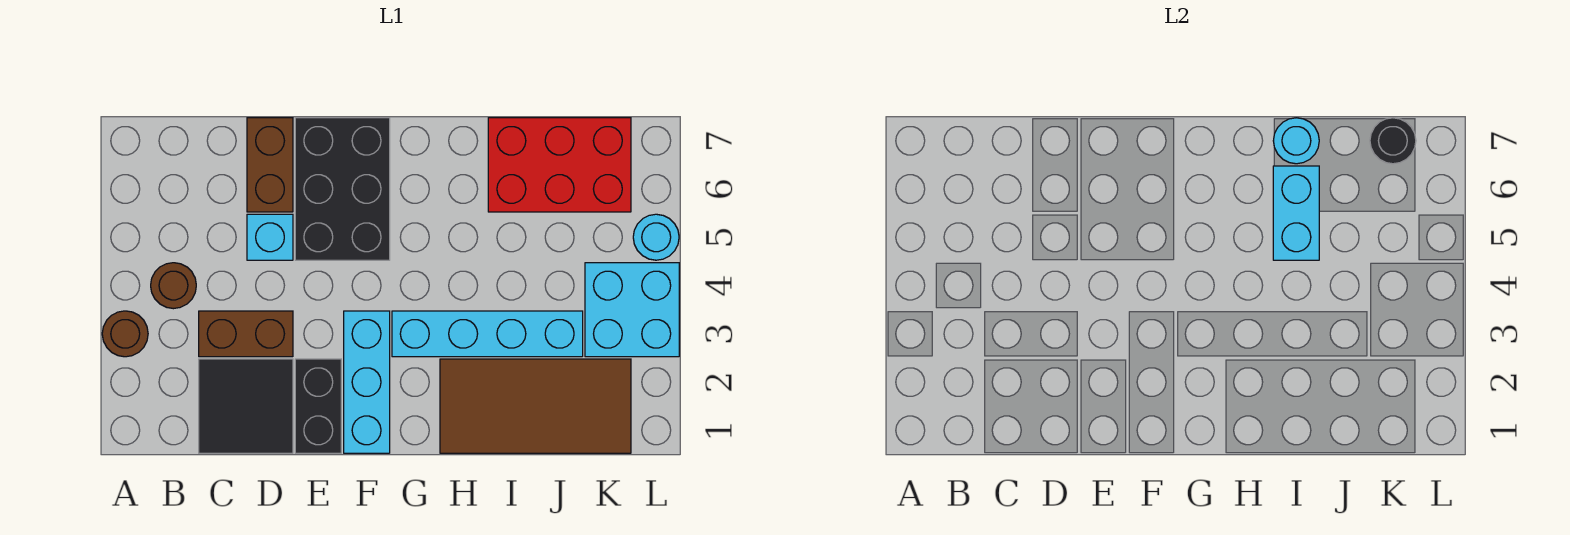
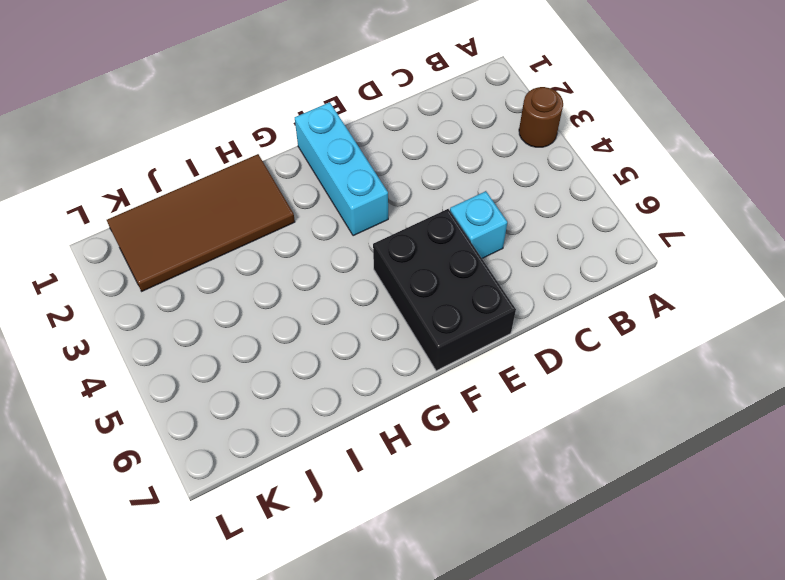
none -> brown 1x1 round brick [151,263,196,309]
none -> black 2x2 tile [199,359,293,453]
none -> brown 1x2 brick [199,311,293,357]

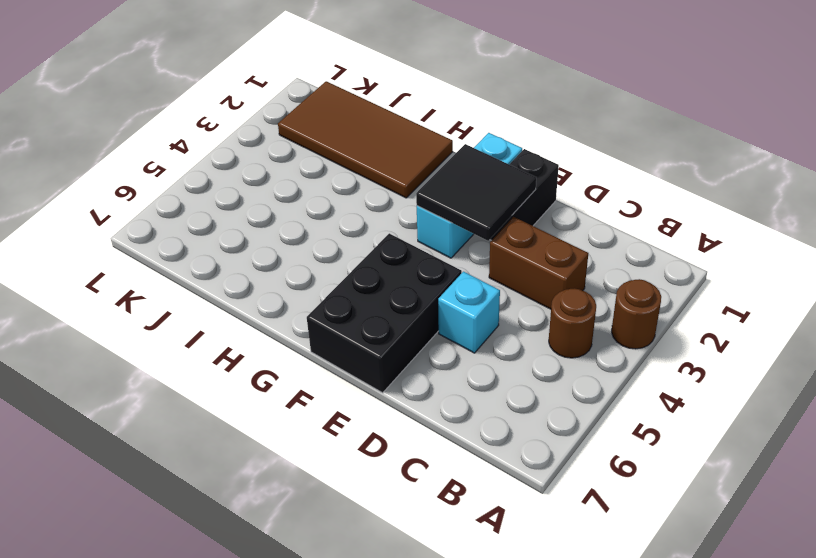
black 2x2 tile [416,144,536,241] -> black 2x2 tile moved to [199,359,293,453]
none -> brown 1x2 brick [247,118,293,212]
none -> cyan 1x4 brick [392,311,583,357]
none -> red 2x3 brick [488,118,631,212]

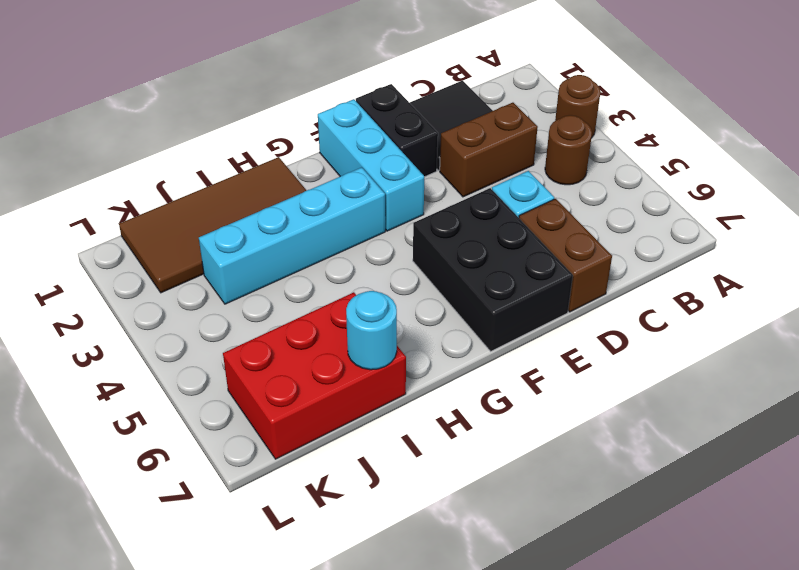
none -> cyan 2x2 brick [585,263,679,357]
none -> cyan 1x1 round brick [633,214,679,260]
none -> cyan 1x2 brick [1273,166,1319,260]

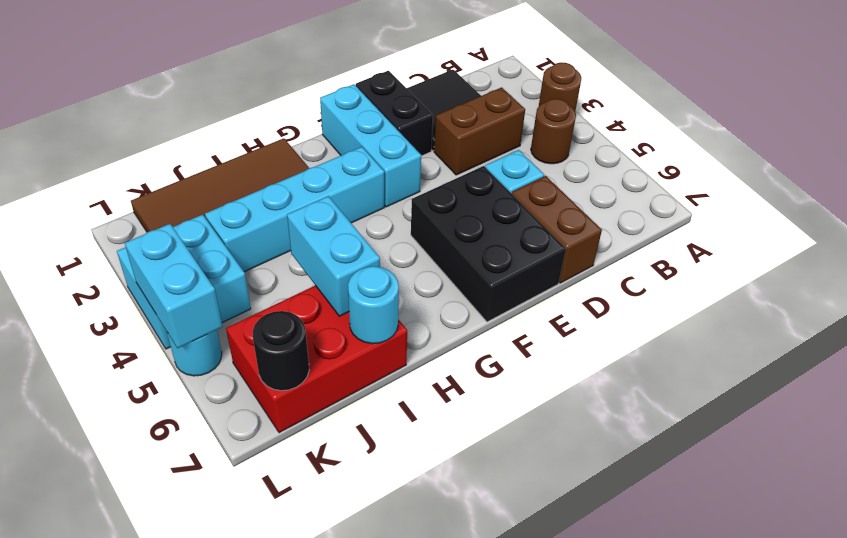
cyan 1x2 brick [125,224,222,348] -> none

